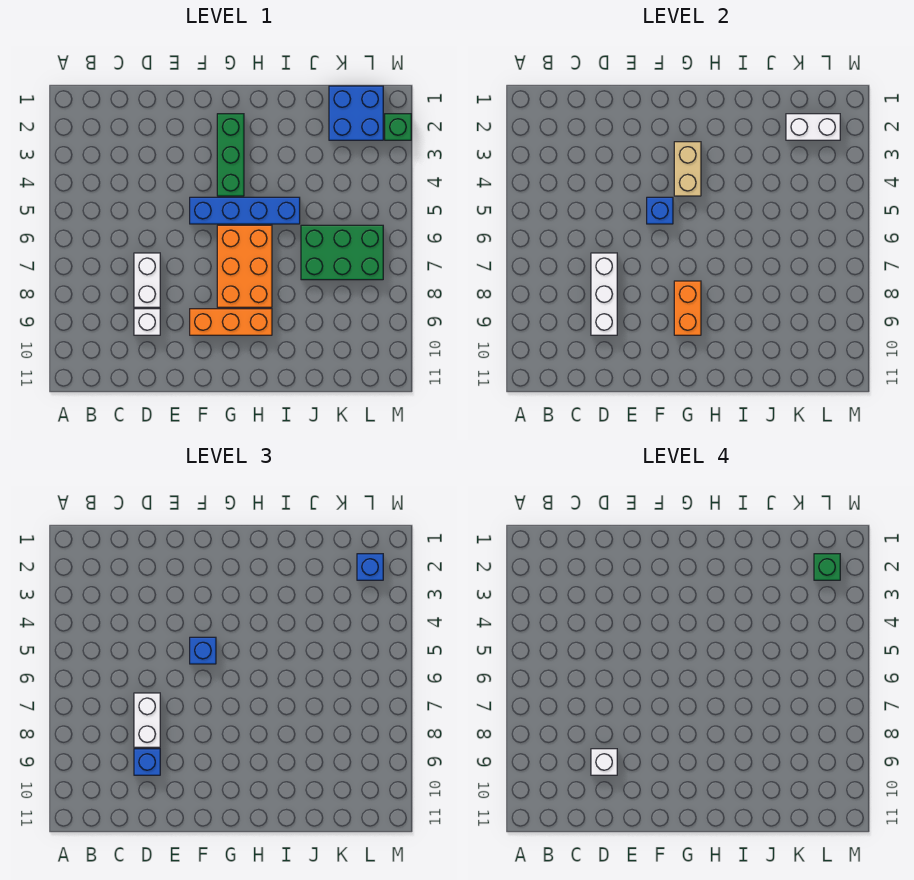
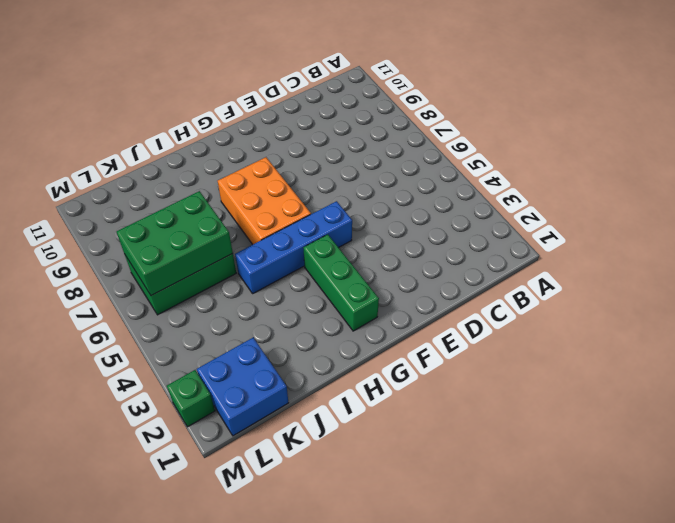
green 2x3 brick [117,191,233,295] -> none
none -> white 1x2 brick [134,253,160,307]
none -> white 1x1 brick [134,309,160,335]
none -> orange 1x3 brick [190,309,272,335]

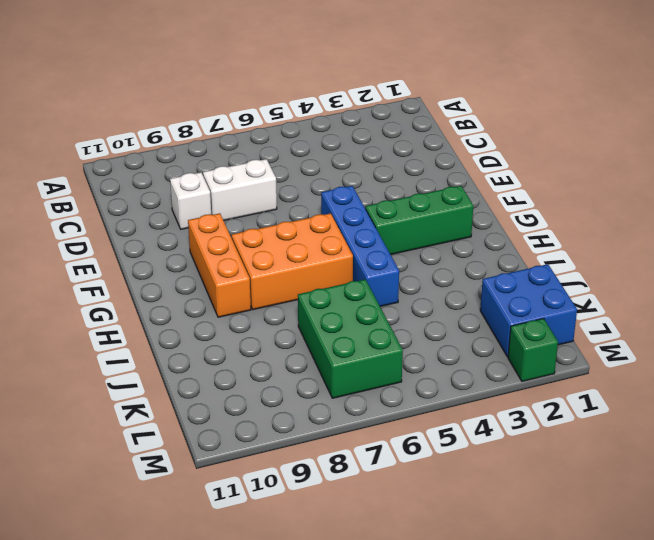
none -> white 1x3 brick [591,253,617,335]
none -> blue 1x1 brick [647,197,673,224]
none -> tan 1x2 brick [674,142,701,196]

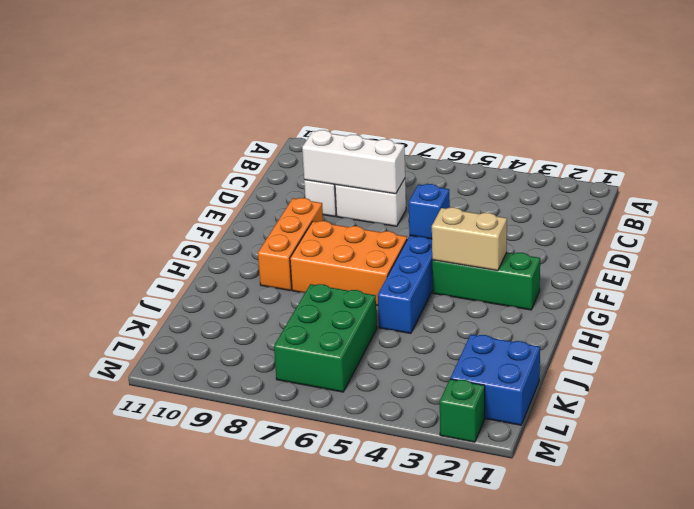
none -> orange 1x2 brick [674,281,701,335]
none -> white 1x2 brick [786,114,840,140]
none -> white 1x2 brick [134,693,160,747]

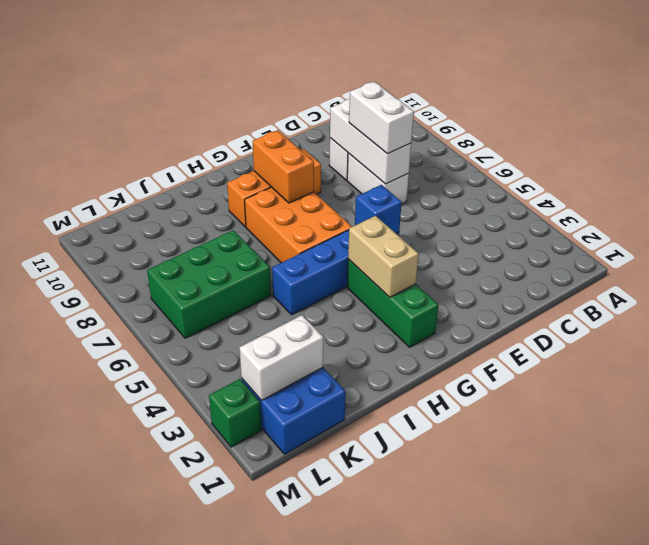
none -> blue 1x1 brick [134,749,160,775]
none -> blue 1x1 brick [190,637,216,664]
none -> blue 1x1 brick [357,554,383,580]

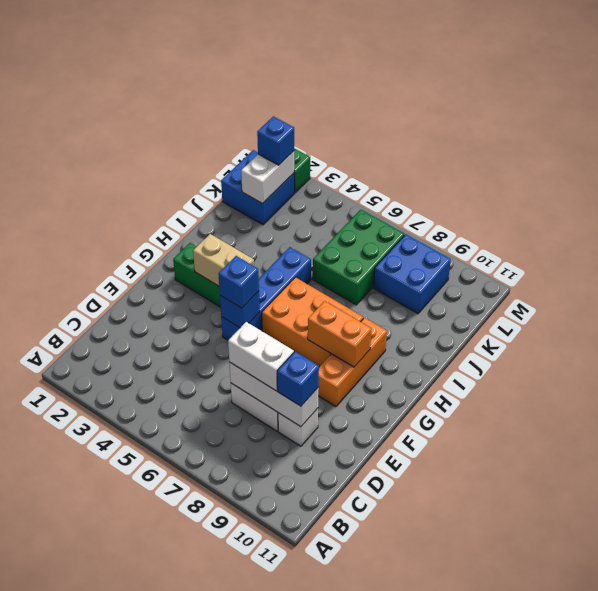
blue 2x2 brick [374,234,451,313] -> none
none -> white 1x1 brick [591,749,617,775]
none -> green 1x1 brick [814,554,840,580]

